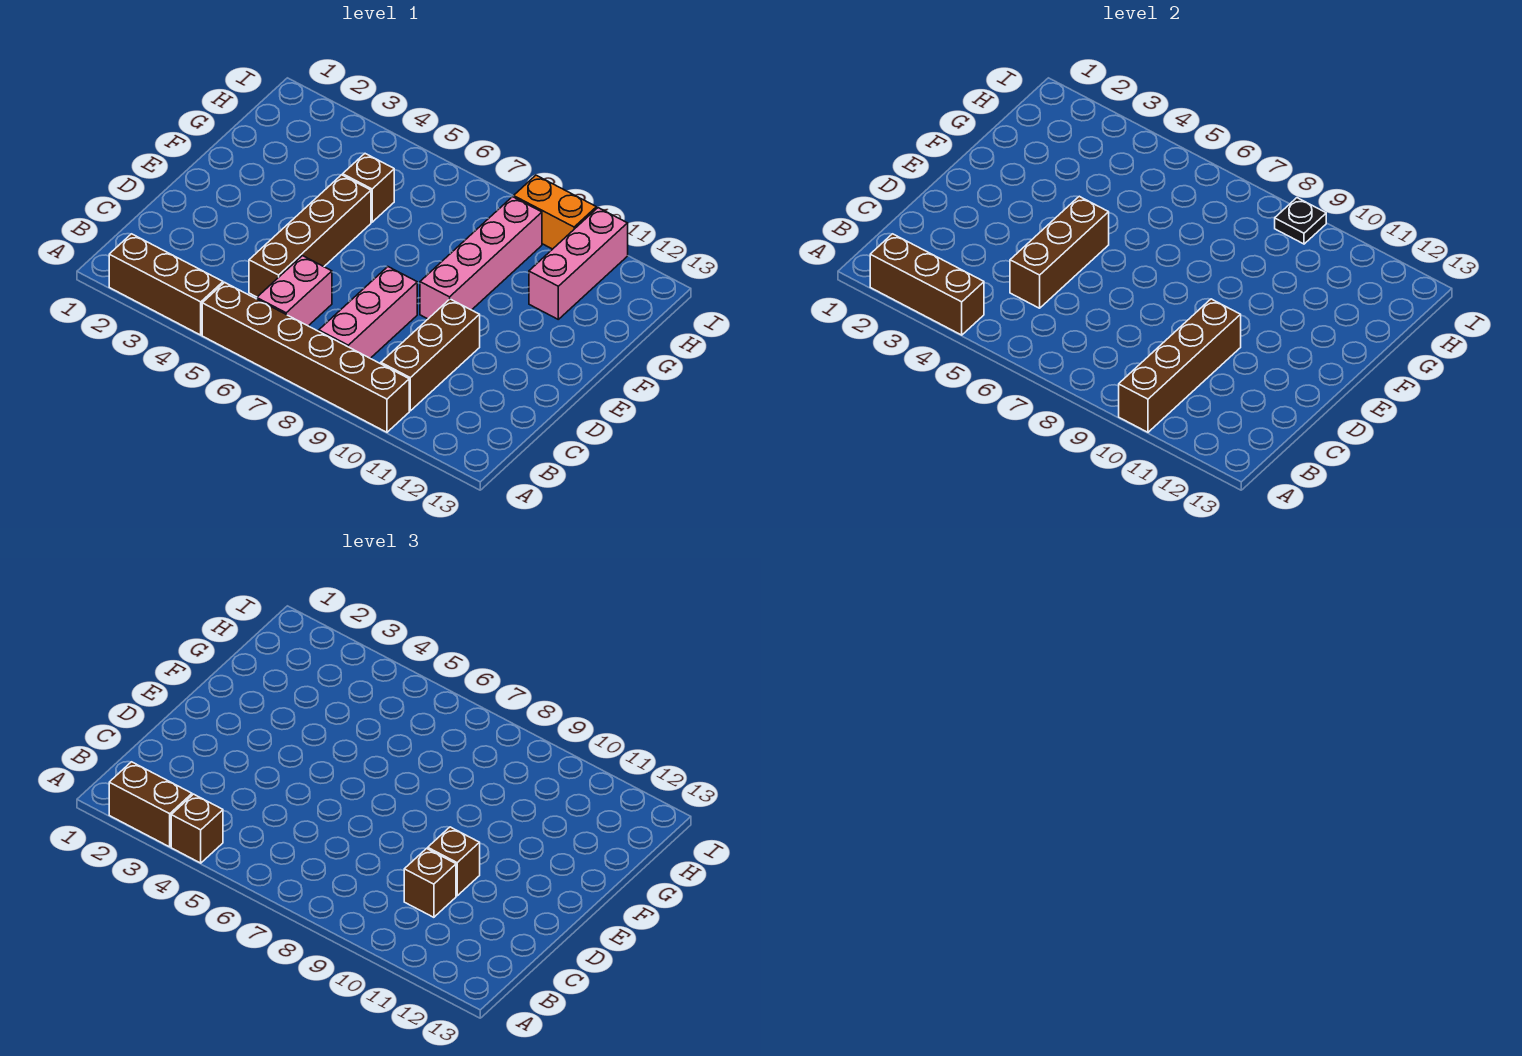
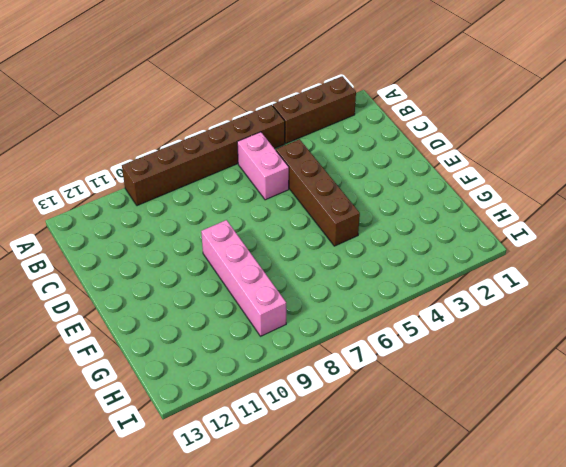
none -> pink 1x3 brick [319,267,417,358]
none -> brown 1x3 brick [381,299,480,411]
none -> brown 1x1 brick [343,154,394,222]

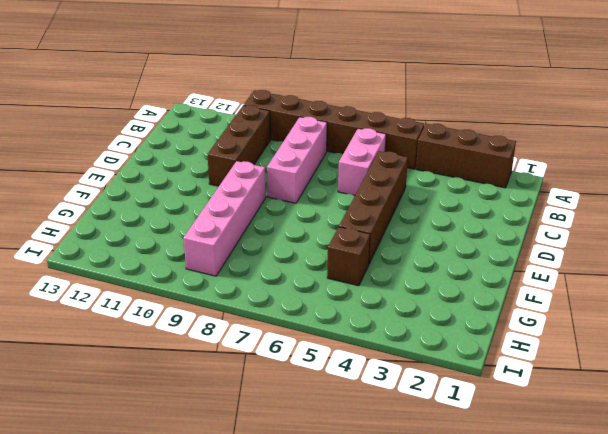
none -> pink 1x3 brick [529,208,628,319]
none -> orange 1x2 brick [514,175,596,249]
none -> brown 1x3 brick [870,234,984,335]

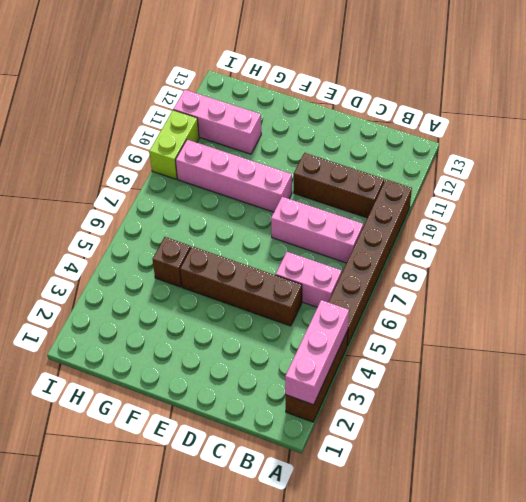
pink 1x3 brick [285,300,349,405] -> brown 1x3 brick [870,234,984,335]
lime 1x2 brick [149,110,199,179] -> orange 1x2 brick [514,175,596,249]
none -> brown 1x4 brick [1119,299,1241,432]
none -> brown 1x3 brick [1010,196,1109,308]
none -> black 1x1 plate [1275,198,1326,244]

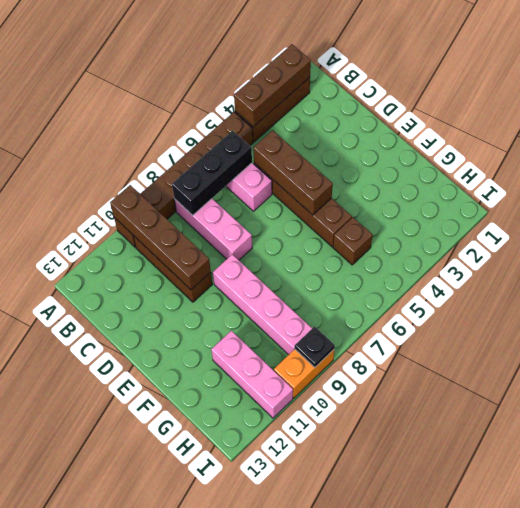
black 1x3 brick [172,131,252,215] -> none
none -> brown 1x2 brick [109,762,192,847]
none -> brown 1x1 brick [171,794,223,863]
none -> brown 1x1 brick [404,849,456,917]

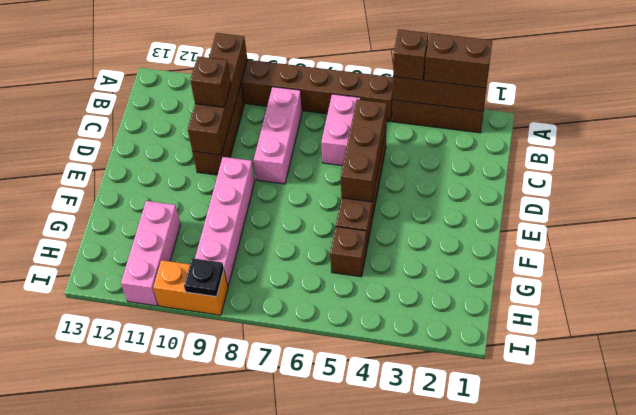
none -> brown 1x1 brick [428,827,480,896]

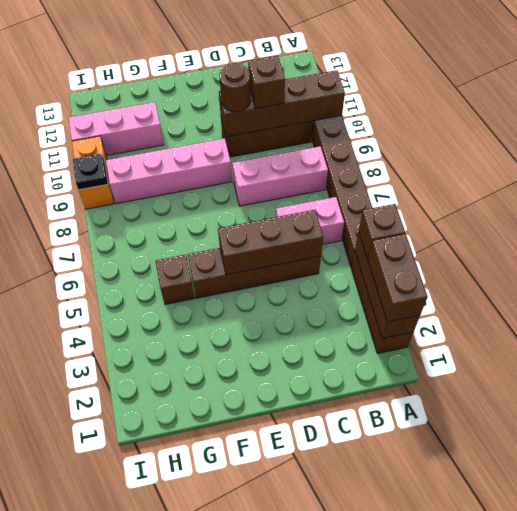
brown 1x1 round brick [219,63,251,112] -> brown 1x1 brick [428,827,480,896]

